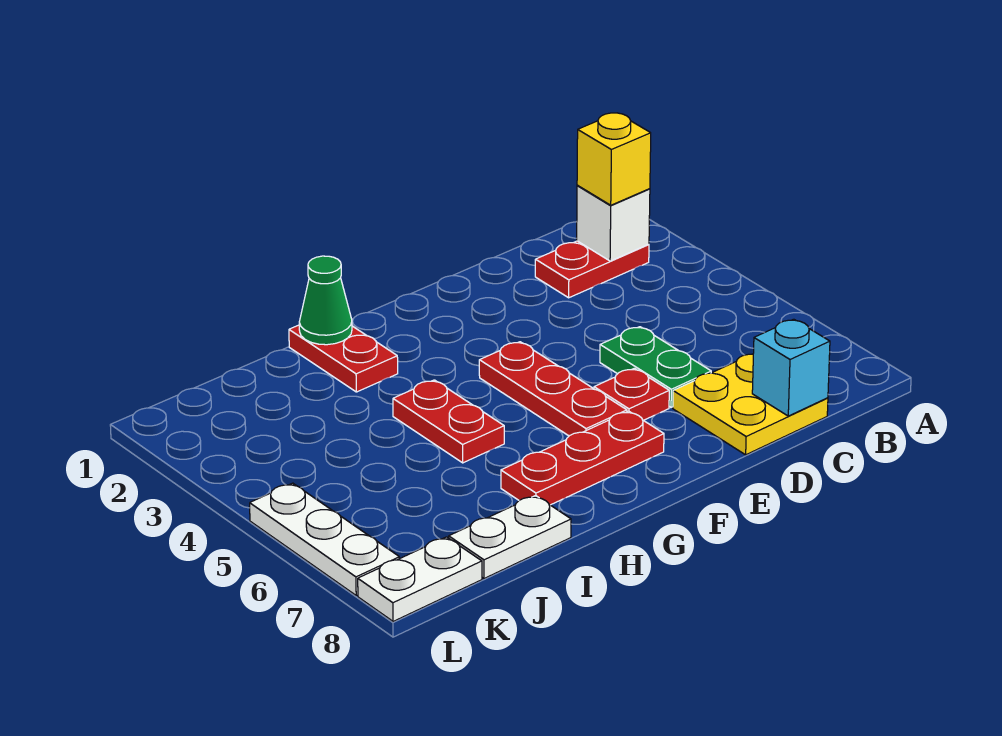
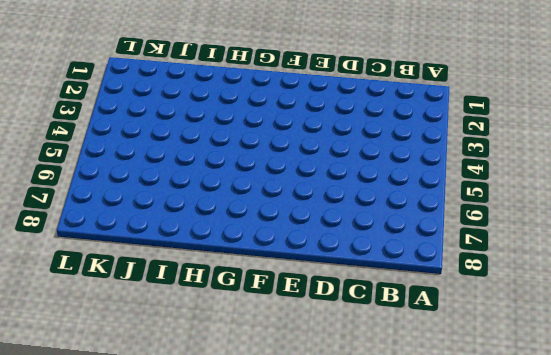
none -> red 1x2 plate [535,241,649,298]
none -> yellow 2x2 plate [673,354,828,455]
none -> green 1x2 plate [600,327,711,407]

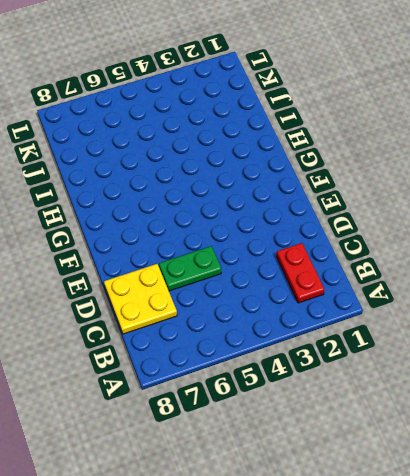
none -> red 1x1 plate [594,368,669,420]
none -> red 1x3 plate [479,342,627,436]
none -> red 1x3 plate [501,411,664,505]

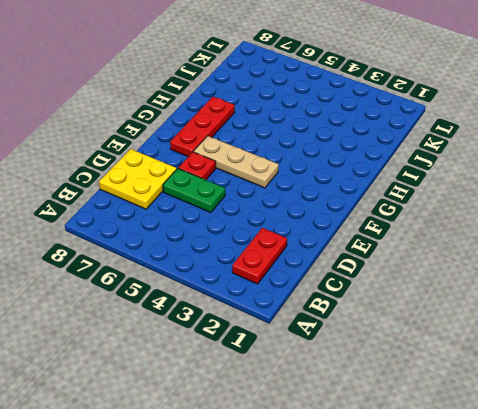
tan 1x3 plate [194,136,279,188] -> red 1x3 plate [479,342,627,436]
none -> red 1x2 plate [289,325,398,392]
none -> red 1x2 plate [393,380,504,463]
none -> white 1x2 plate [449,496,571,578]

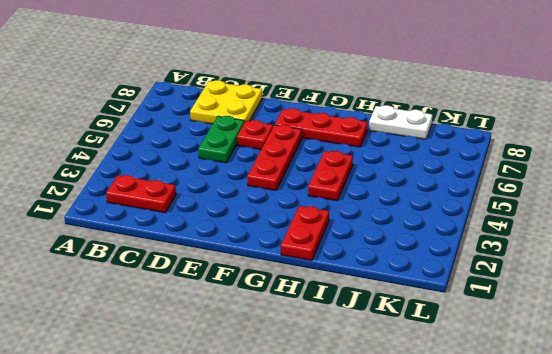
none -> white 1x2 plate [358,537,482,622]
none -> white 1x3 plate [250,483,399,595]
none -> white 1x1 brick [577,185,650,261]

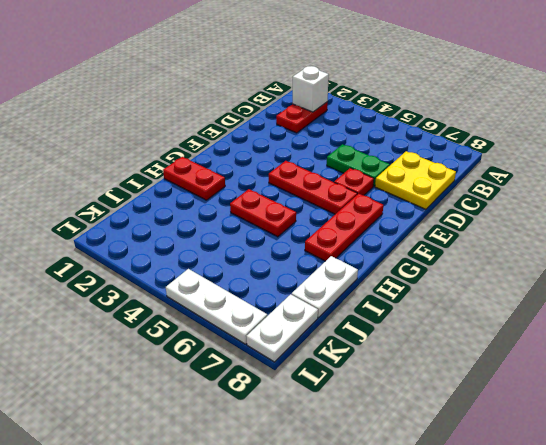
none -> cyan 1x1 brick [752,319,830,416]
none -> green 1x1 cone [299,256,352,345]
none -> yellow 1x1 brick [577,113,651,205]

